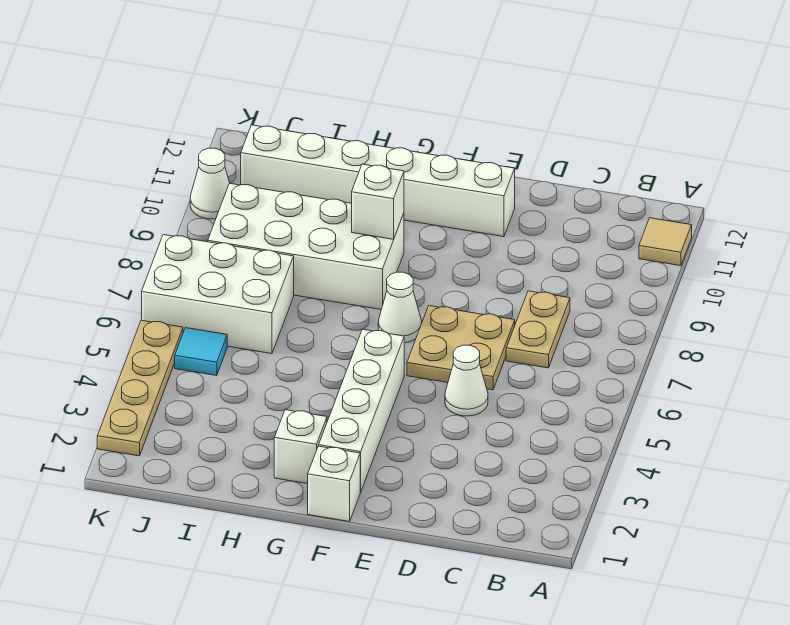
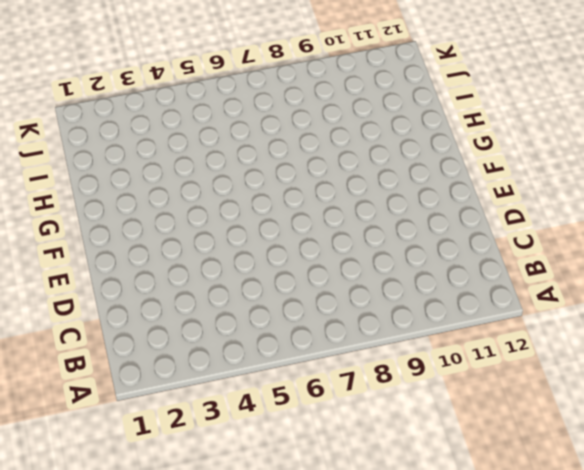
none -> tan 1x1 tile [639,218,692,266]
none -> tan 1x2 plate [506,291,570,368]
none -> white 1x1 cone [445,345,488,416]

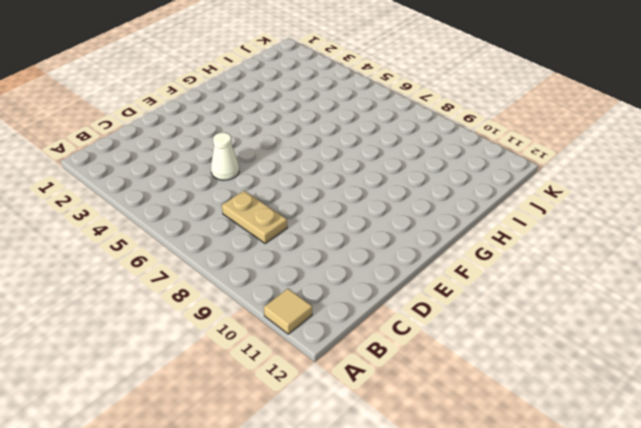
none -> tan 2x2 plate [407,306,515,390]
none -> white 1x6 brick [241,125,515,237]
none -> white 1x1 brick [308,446,360,521]

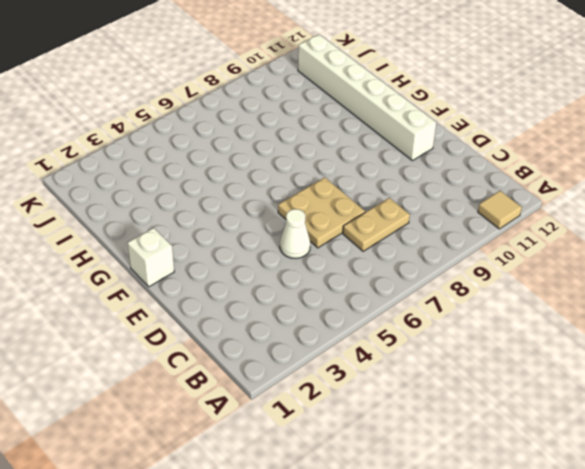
none -> white 1x4 brick [319,329,404,492]
none -> white 1x1 cone [378,272,422,343]
none -> white 1x1 brick [274,410,327,484]

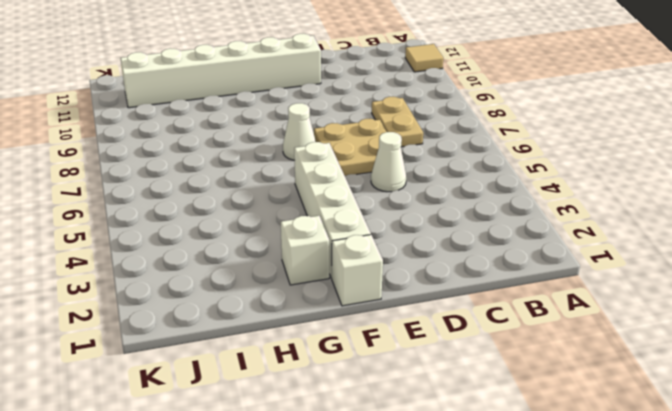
none -> white 2x4 brick [208,183,404,310]
none -> white 2x3 brick [142,235,294,354]
none -> cyan 1x1 tile [175,328,227,376]

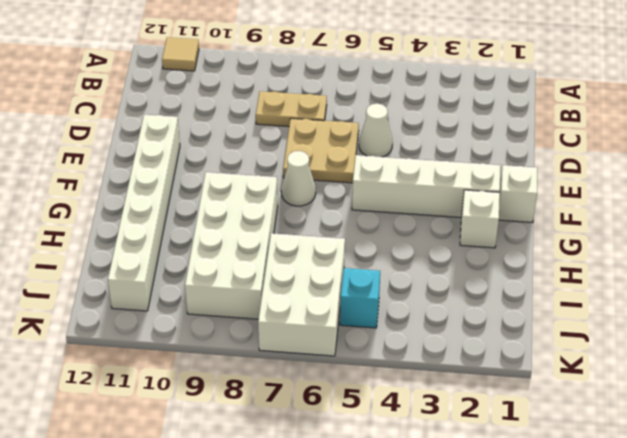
cyan 1x1 brick [340,268,380,328] -> cyan 1x1 tile [175,328,227,376]
none -> tan 1x4 plate [97,320,183,456]
none -> white 1x1 cone [190,148,229,219]
none -> white 1x1 brick [352,164,404,239]

